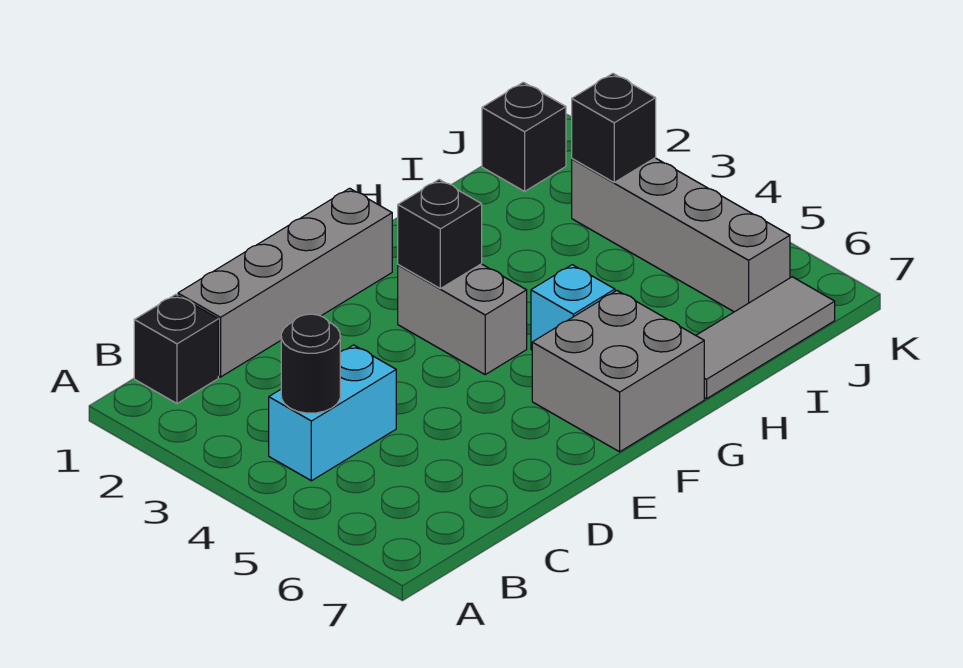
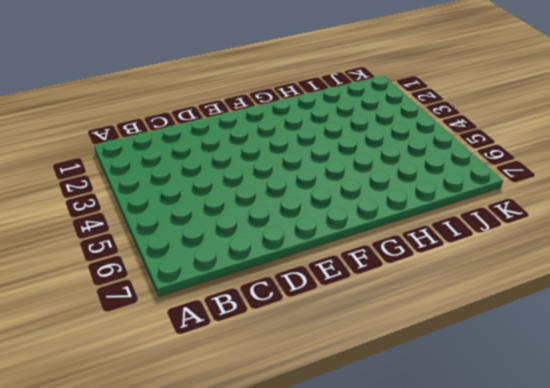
none -> black 1x1 brick [134,294,218,404]
none -> cyan 1x2 brick [269,345,396,481]
none -> grey 1x4 brick [178,188,392,377]

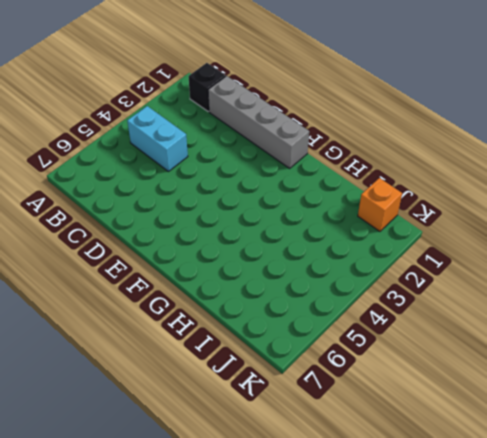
orange 1x1 brick [358,178,402,231] -> black 1x1 brick [482,82,566,191]
none -> grey 1x2 brick [398,264,527,374]
none -> grey 2x2 brick [532,291,704,452]
none -> cyan 1x1 brick [531,265,615,350]

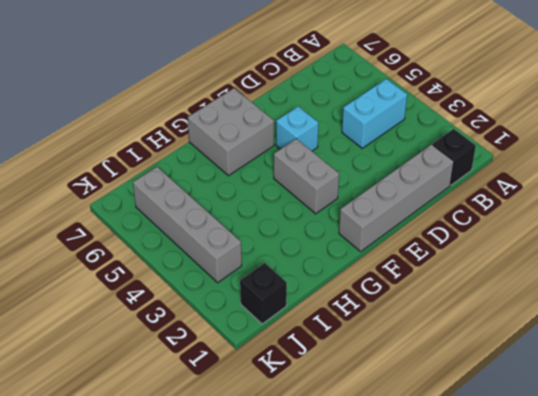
cyan 1x1 brick [276,106,319,151] -> cyan 1x1 brick moved to [531,265,615,350]
none -> grey 1x3 tile [696,277,835,399]
none -> black 1x1 round brick [281,314,340,413]
none -> black 1x1 brick [398,179,482,289]

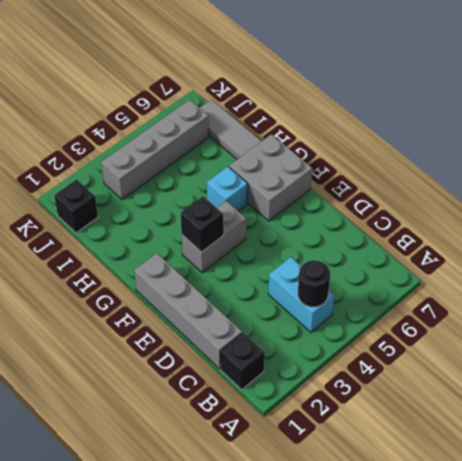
none -> black 1x1 brick [572,74,656,182]

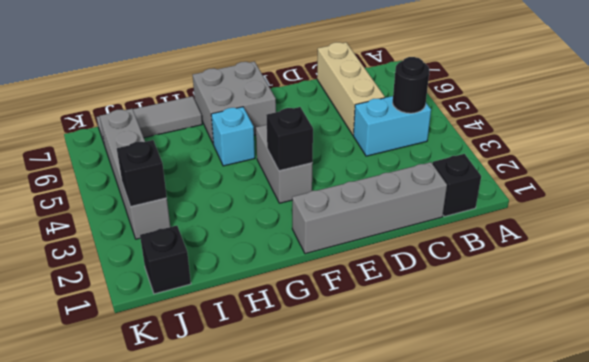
tan 1x3 brick [317,42,385,135] -> none

